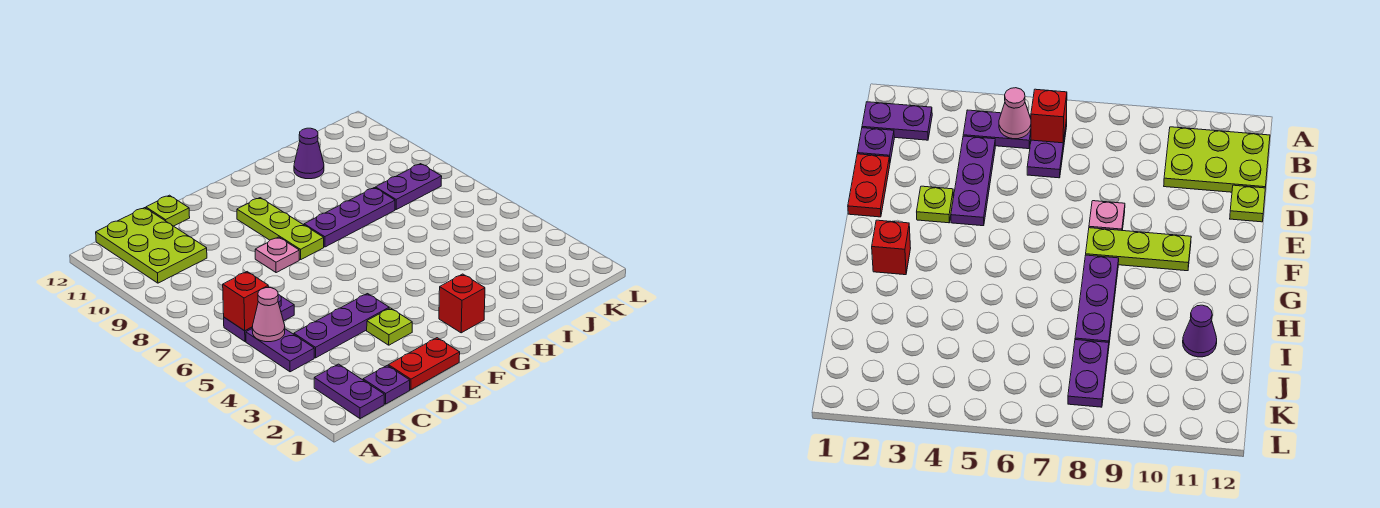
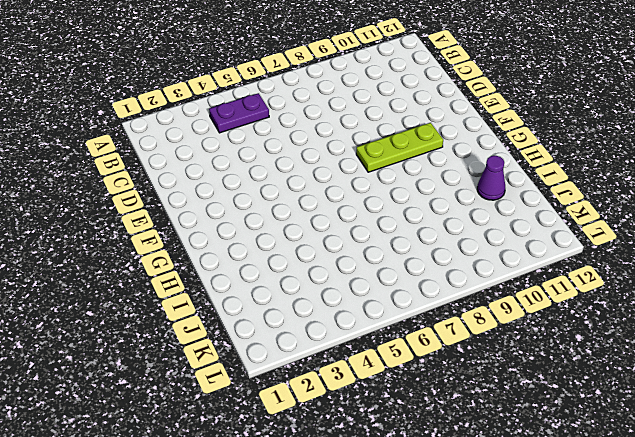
none -> purple 1x2 plate [314,364,384,419]
none -> purple 1x2 plate [224,294,294,341]
none -> lime 2x3 plate [96,208,207,283]

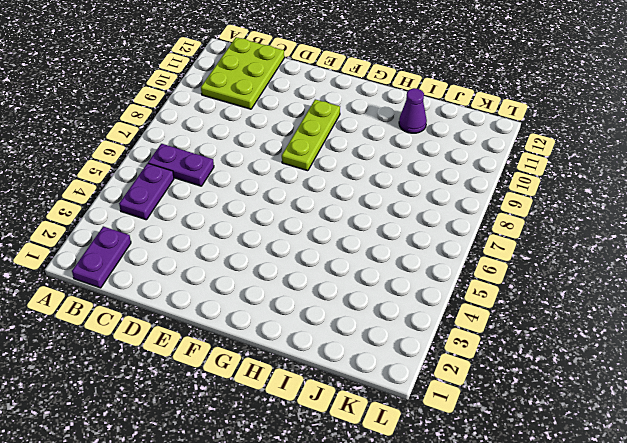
none -> purple 1x1 plate [363,365,410,404]
none -> purple 1x3 plate [294,294,389,358]
none -> red 1x2 plate [388,338,460,390]

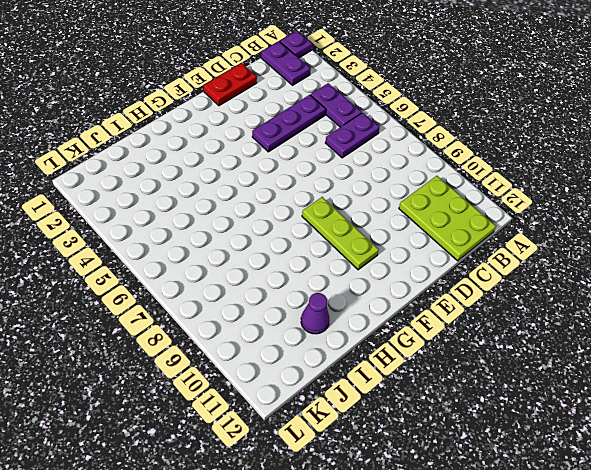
purple 1x1 plate [280,31,312,58] -> purple 1x1 plate moved to [363,365,410,404]
none -> lime 1x1 plate [146,195,190,226]
none -> lime 1x1 plate [367,308,412,345]
none -> pink 1x1 plate [255,237,299,273]

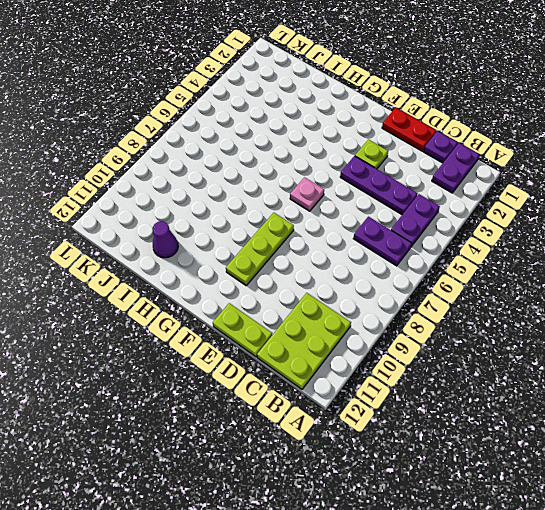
lime 1x2 plate [213,303,272,357] -> lime 1x1 plate [146,195,190,226]
pink 1x1 plate [290,177,324,211] -> pink 1x1 plate moved to [255,237,299,273]
none -> red 1x1 brick [439,274,485,333]
none -> purple 1x3 plate [304,188,395,247]
none -> purple 1x2 plate [375,164,442,209]

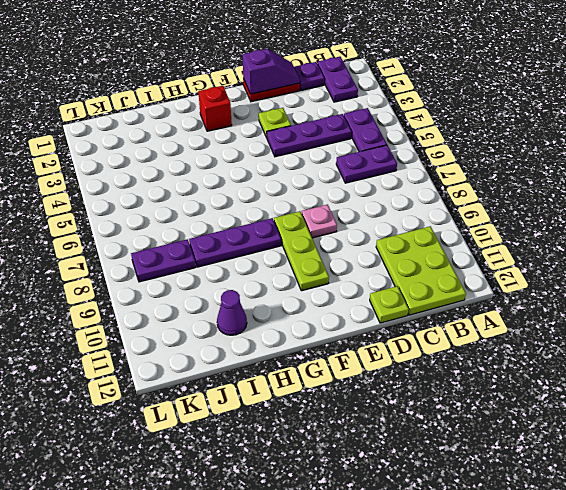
purple 1x2 slope [242,49,300,94] -> none
none -> pink 1x1 cone [252,288,285,342]
none -> red 1x1 brick [223,272,269,331]

